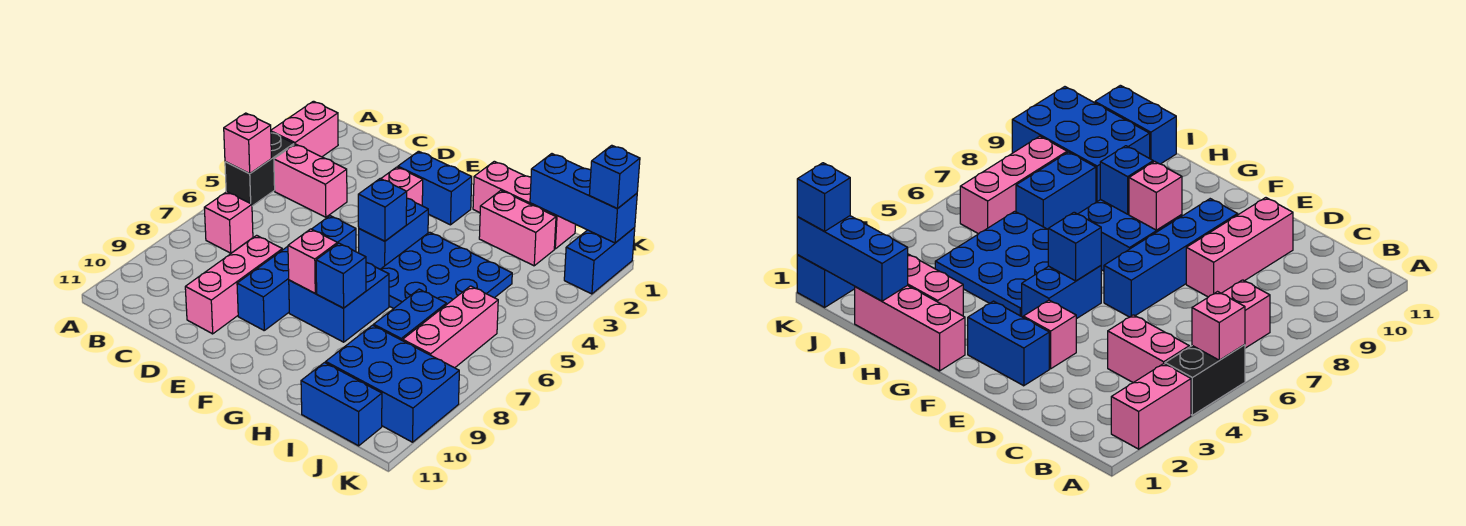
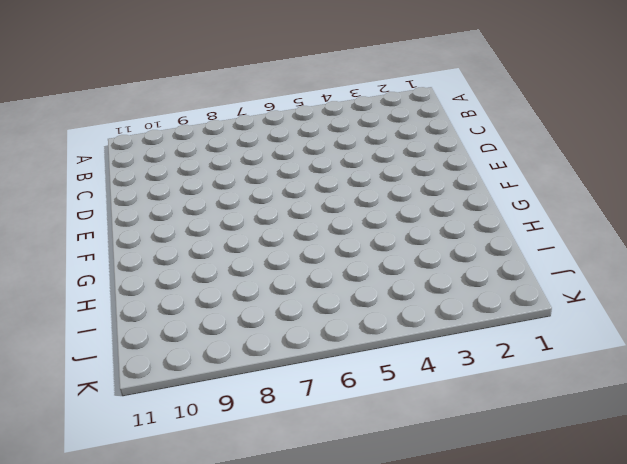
none -> pink 1x2 brick [271,101,338,157]
none -> black 1x2 brick [225,132,294,206]
none -> pink 1x2 brick [274,144,347,217]

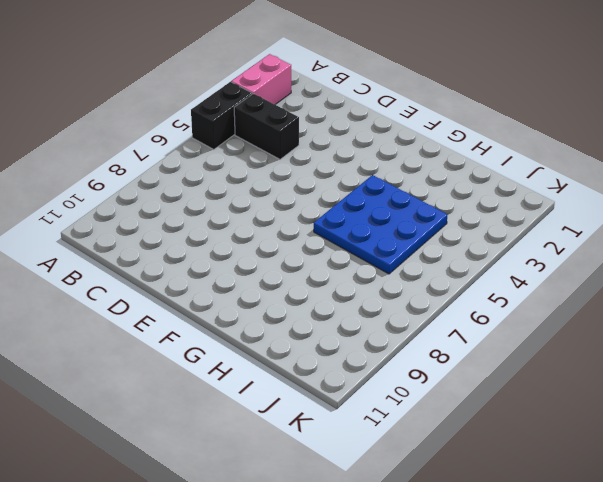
black 1x2 brick [234,94,299,159] -> pink 1x2 brick [274,144,347,217]
none -> pink 1x1 brick [204,192,253,253]
none -> pink 1x3 brick [185,235,282,334]
none -> blue 1x2 brick [398,151,472,225]

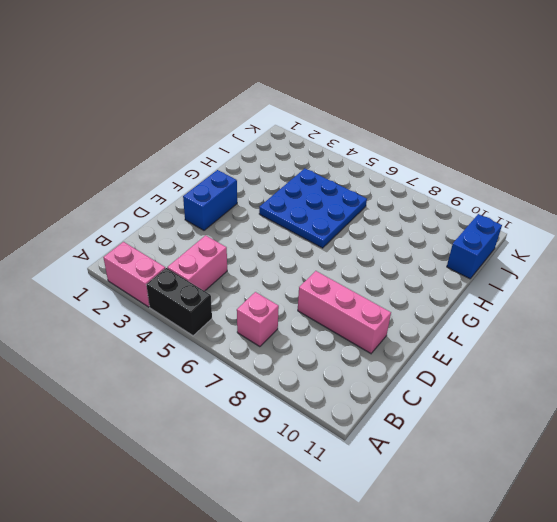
none -> pink 1x1 brick [381,167,423,206]
none -> blue 1x4 brick [237,216,356,330]
none -> blue 1x2 brick [359,198,428,269]

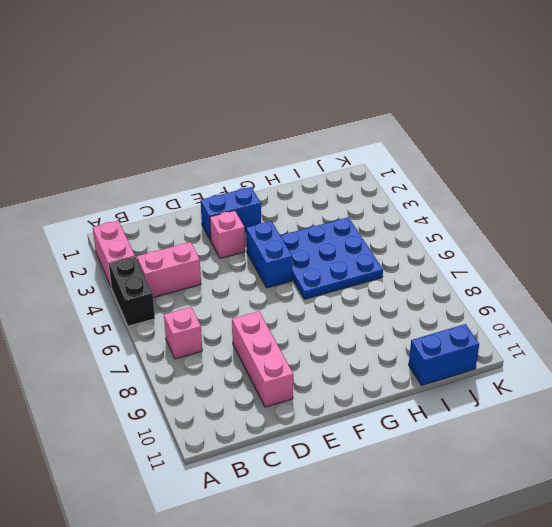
none -> blue 1x4 brick [237,216,356,330]
none -> blue 2x2 brick [289,263,389,342]
none -> pink 1x3 brick [473,161,576,249]

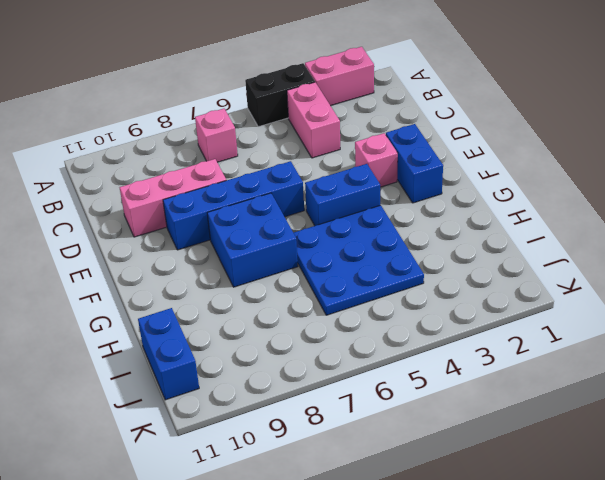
none -> pink 1x3 brick [473,161,576,249]
none -> pink 1x2 brick [479,191,556,266]
none -> blue 1x2 brick [374,289,446,341]

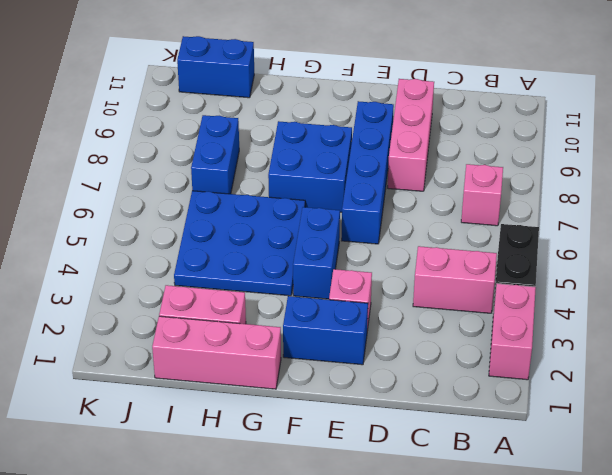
none -> blue 2x3 brick [326,325,459,442]
none -> pink 1x3 brick [403,286,498,368]
none -> blue 1x2 brick [564,228,635,294]

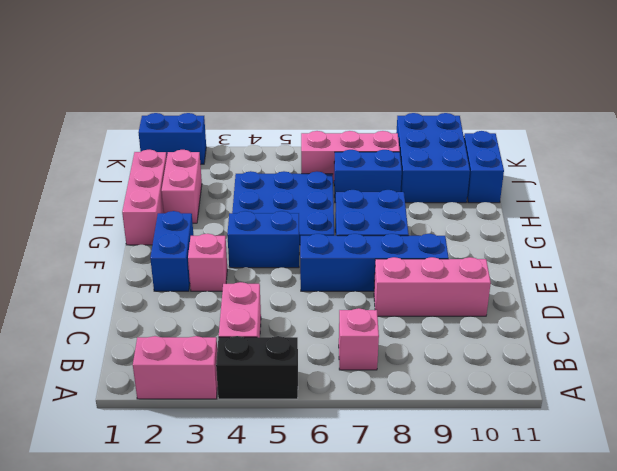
none -> pink 1x1 brick [224,113,271,174]
none -> blue 1x1 brick [358,179,407,241]
none -> pink 1x1 brick [288,229,337,293]

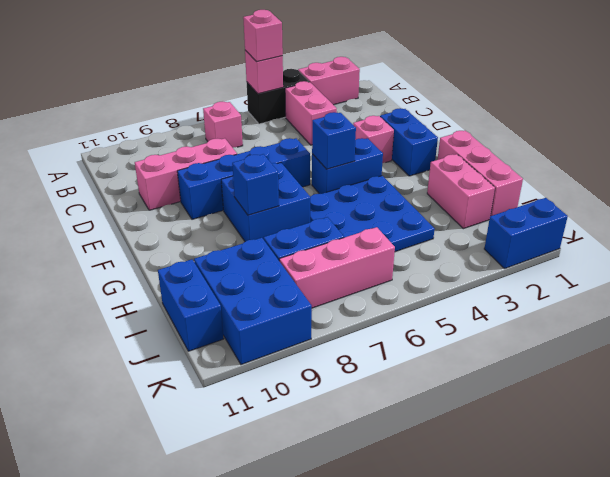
pink 1x1 brick [243,10,283,62] -> pink 1x1 brick moved to [288,229,337,293]
none -> blue 1x3 brick [530,154,637,243]
none -> blue 1x1 brick [589,145,640,209]

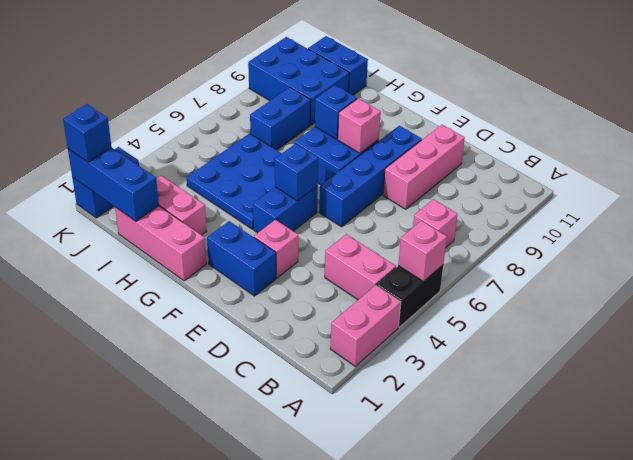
none -> pink 1x3 brick [403,286,498,368]

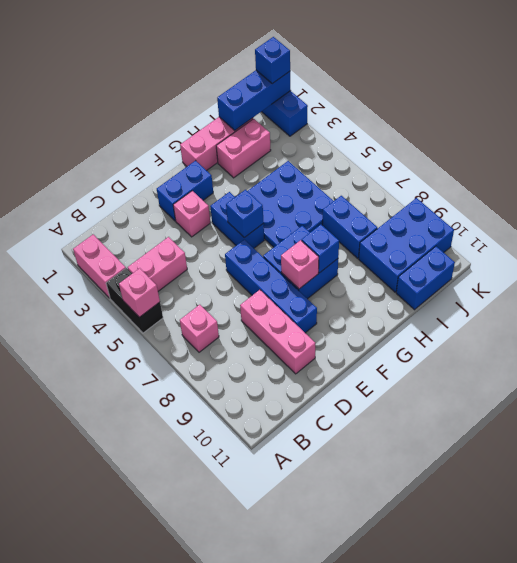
none -> pink 1x3 brick [403,286,498,368]

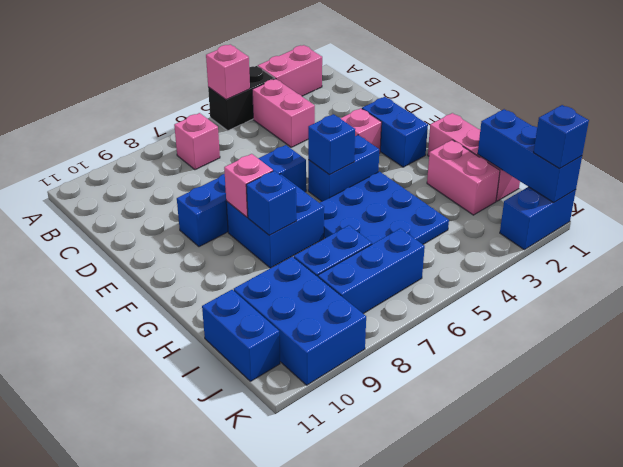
blue 1x3 brick [318,228,425,314] -> pink 1x3 brick [403,286,498,368]
none -> pink 1x3 brick [185,235,282,334]

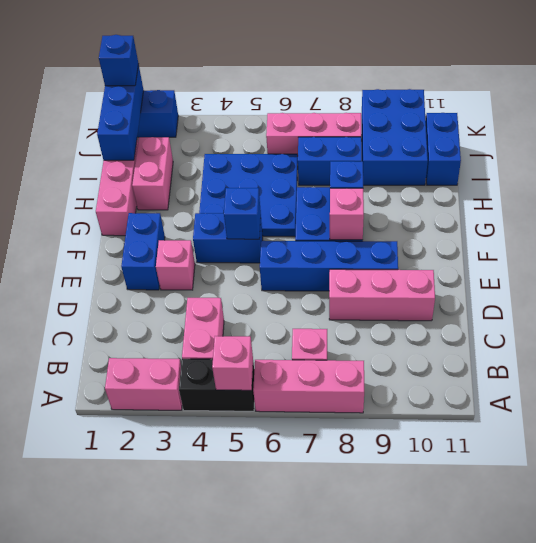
pink 1x3 brick [253,360,364,413] -> none

